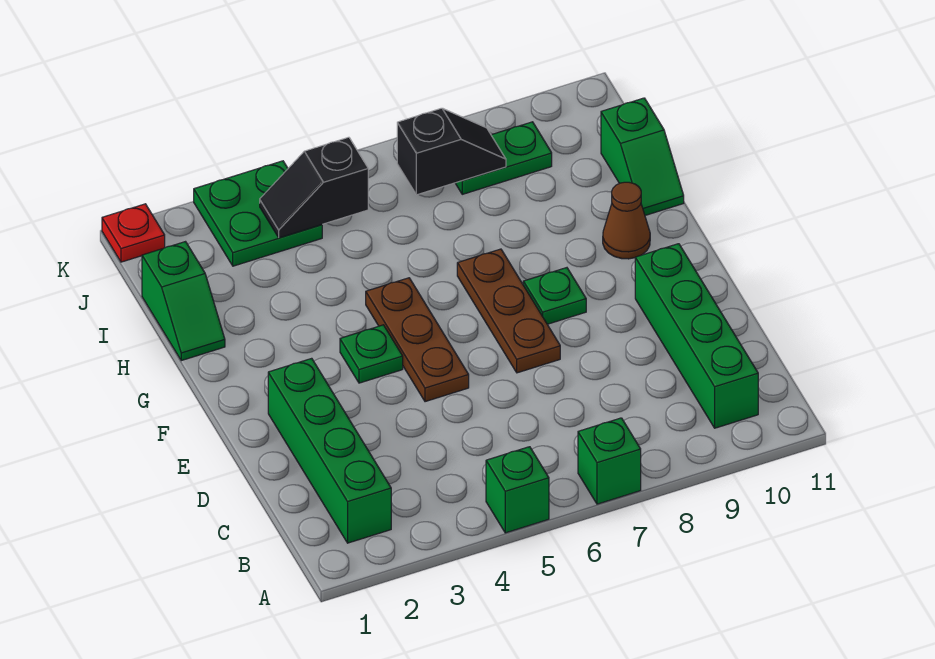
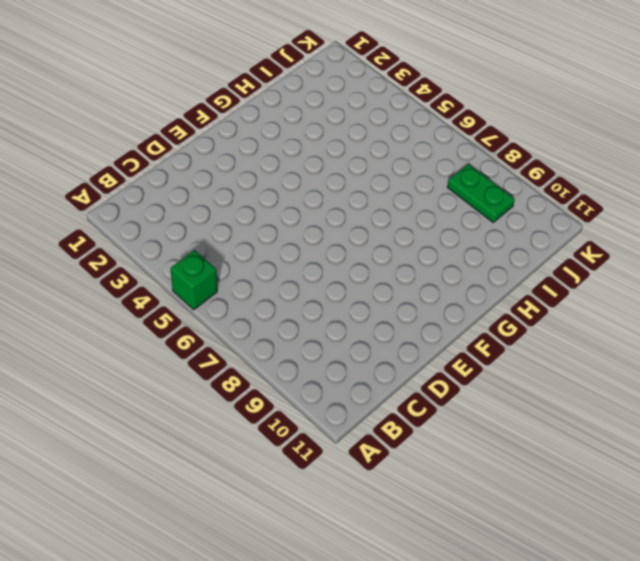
none -> green 1x1 brick [578,418,641,504]
none -> green 1x4 brick [268,358,391,543]
none -> green 1x4 brick [635,244,758,428]

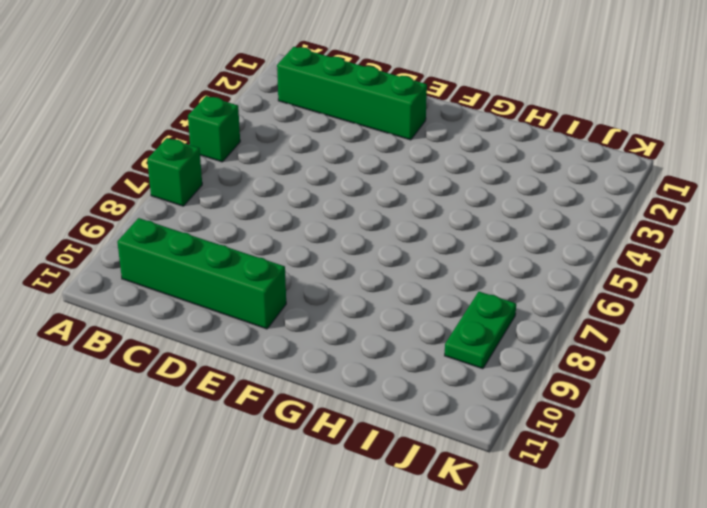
none -> brown 1x3 plate [366,278,469,402]
none -> brown 1x3 plate [457,249,560,373]
none -> green 1x1 plate [340,325,403,383]

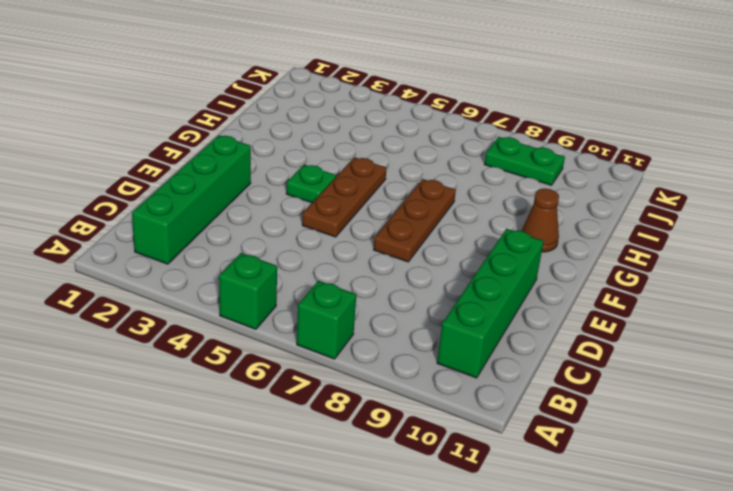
none -> green 1x1 plate [523,268,586,324]
none -> green 1x2 slope [142,242,225,361]
none -> green 1x2 slope [601,98,684,215]

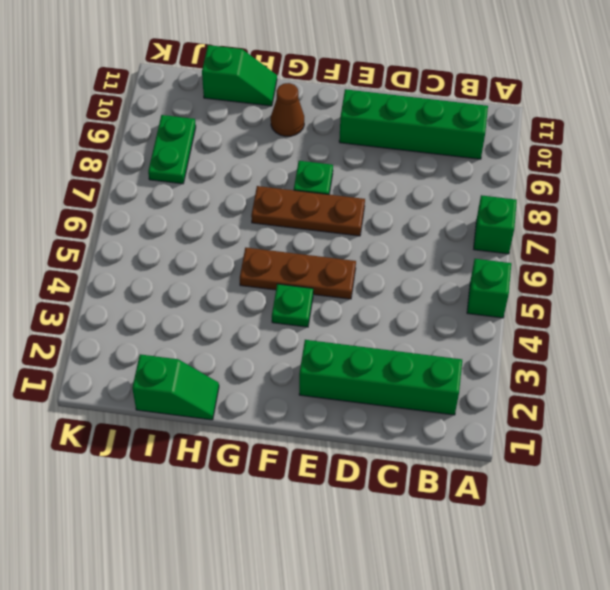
none -> green 2x2 plate [194,161,322,266]
none -> red 1x1 plate [102,204,165,262]
none -> black 1x2 slope [260,137,368,238]

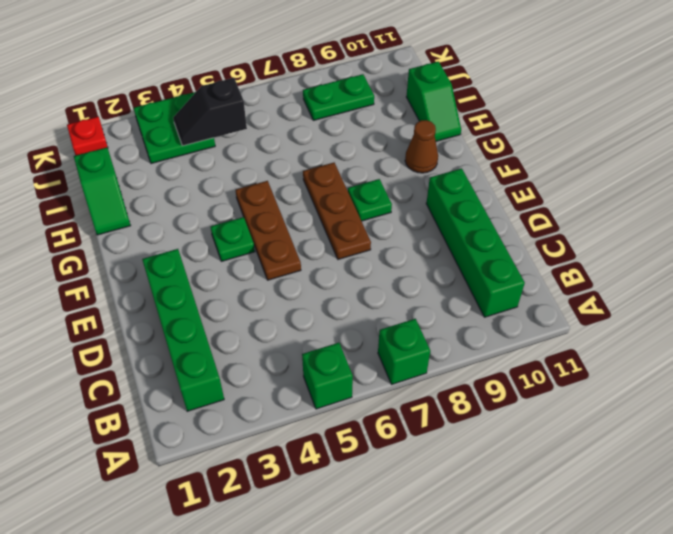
none -> black 1x2 slope [397,108,506,195]

